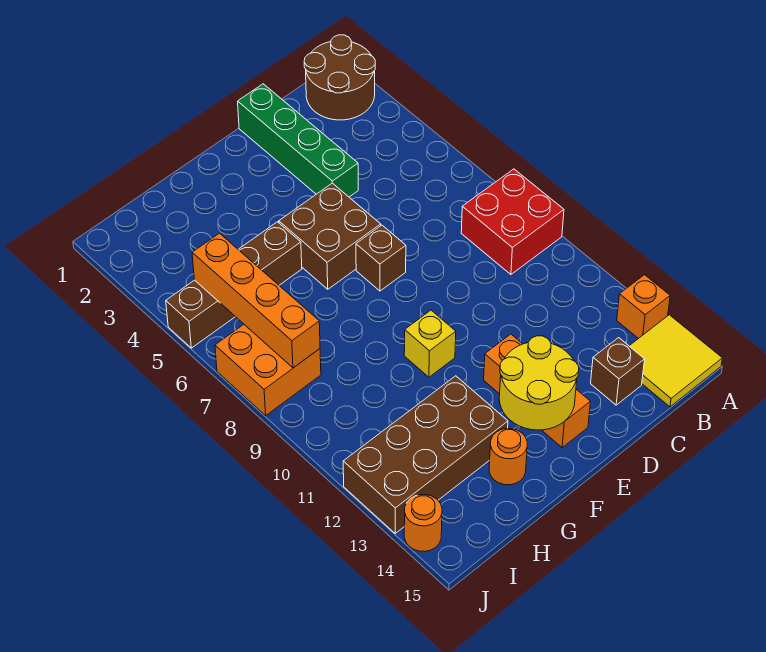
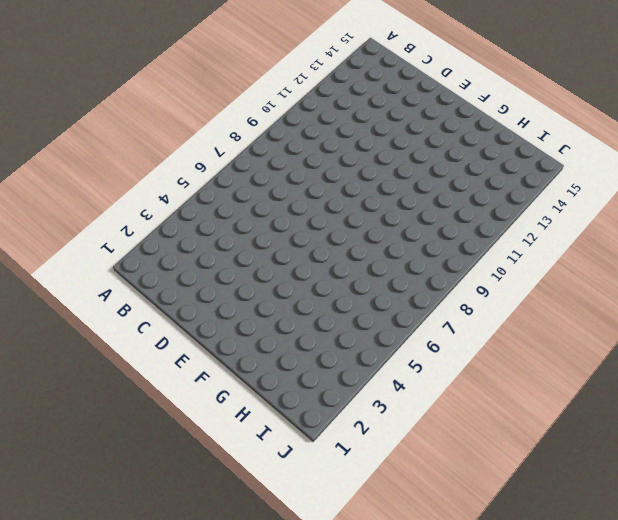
none -> brown 2x2 round brick [304,35,375,120]
none -> red 2x2 brick [461,169,564,274]
none -> orange 1x1 brick [617,275,670,339]

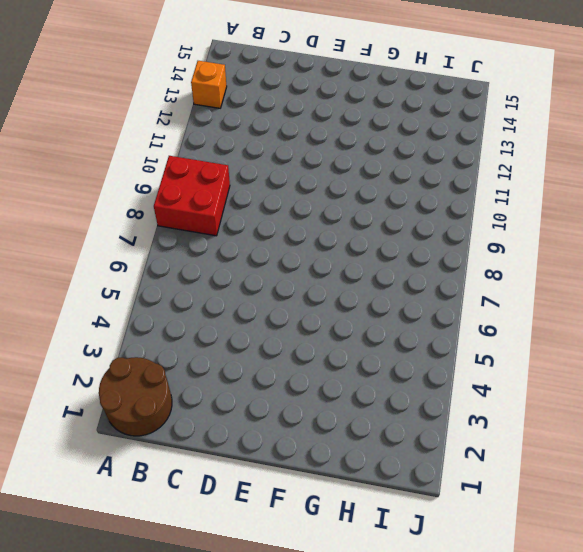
none -> yellow 2x2 tile [630,315,722,407]
none -> brown 1x1 brick [591,338,645,405]
none -> green 1x4 brick [238,84,358,197]

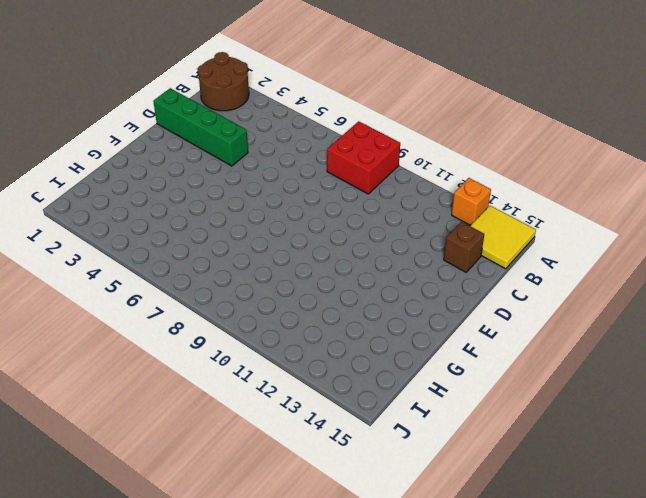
none -> brown 2x2 brick [279,183,381,289]
none -> brown 1x1 brick [356,225,406,291]
none -> orange 1x3 brick [484,334,590,448]

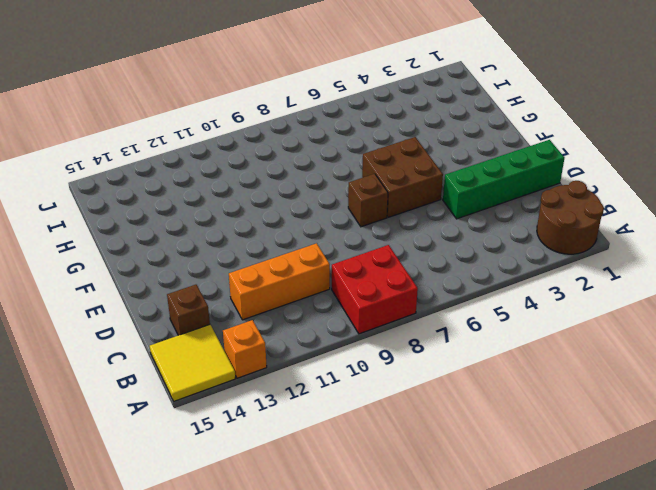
orange 1x3 brick [229,243,330,320] -> orange 1x3 brick moved to [484,334,590,448]
none -> yellow 1x1 brick [404,310,456,377]
none -> brown 1x4 brick [166,222,302,348]
none -> brown 2x4 brick [343,376,508,533]

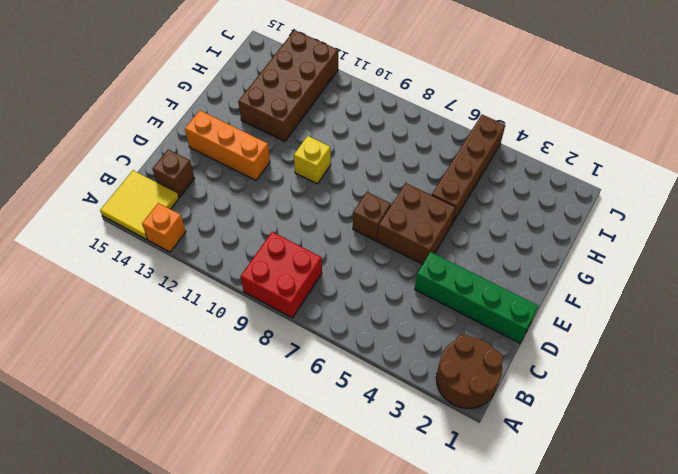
none -> orange 1x1 round brick [489,428,527,485]
none -> orange 2x2 brick [215,325,321,415]
none -> orange 1x1 round brick [404,495,442,552]

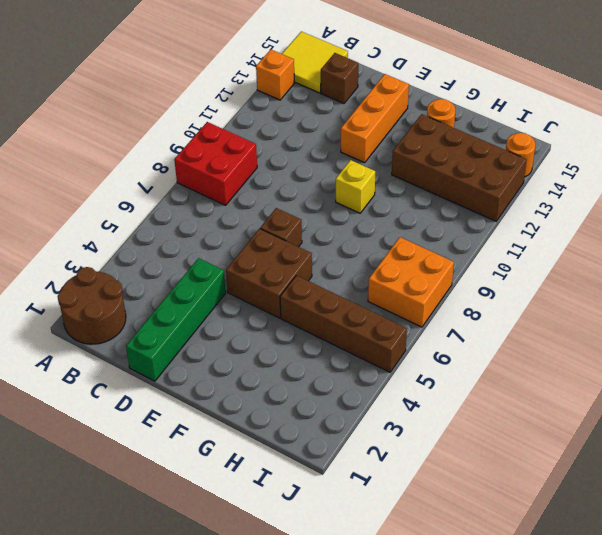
none -> yellow 2x2 round brick [499,336,579,430]
none -> orange 1x4 brick [192,233,320,368]

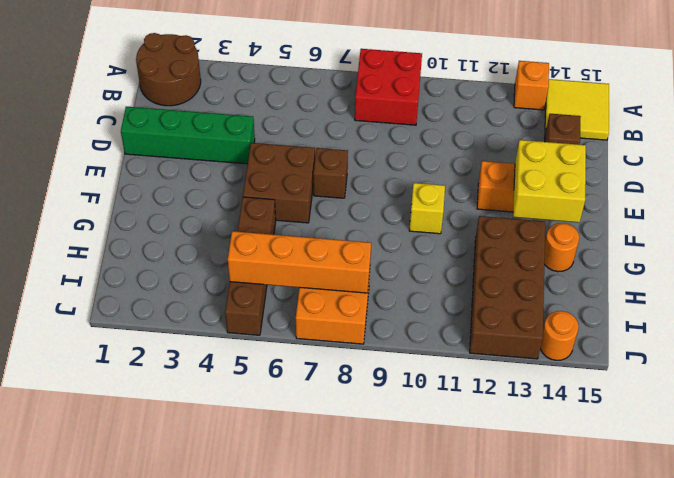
yellow 2x2 brick [513,140,586,222] -> yellow 2x2 round brick [499,336,579,430]

